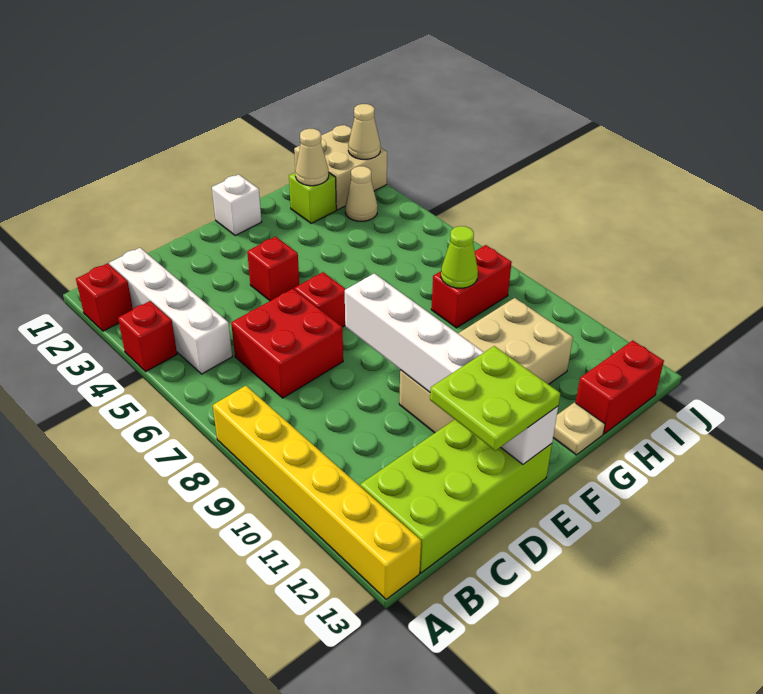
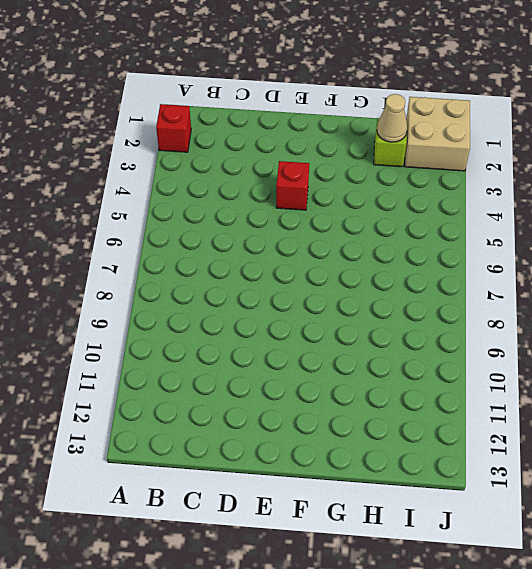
none -> red 1x1 brick [118,301,177,371]
none -> yellow 1x6 brick [213,386,421,599]
none -> white 1x4 brick [109,248,232,374]

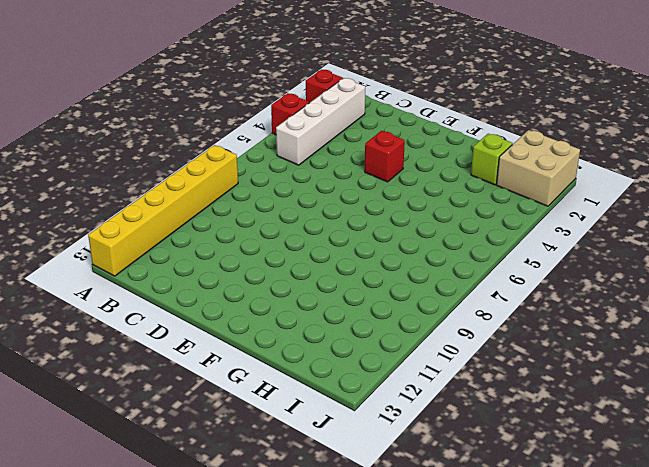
none -> lime 2x4 brick [360,420,552,573]
none -> red 2x2 brick [231,289,343,398]
none -> red 1x1 brick [294,272,346,327]

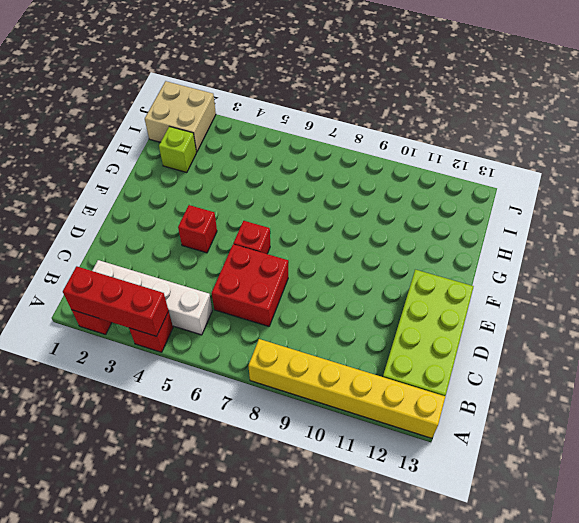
red 1x3 brick [63,266,169,336] -> none
none -> tan 2x4 brick [399,298,573,433]
none -> white 1x1 brick [212,174,261,236]
none -> tan 1x1 plate [553,402,605,455]

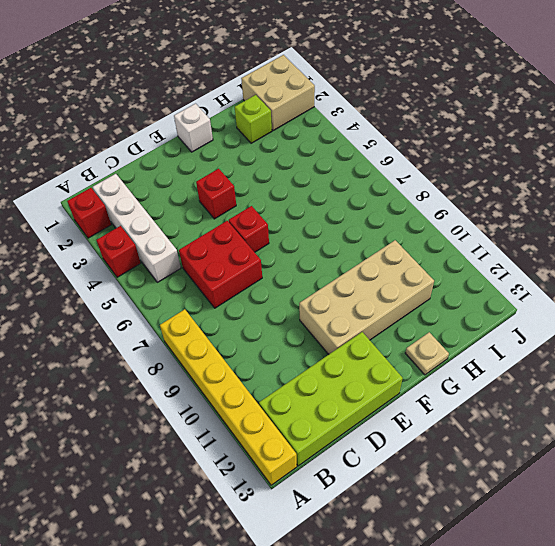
none -> red 1x2 brick [431,245,512,328]
none -> red 1x2 brick [576,340,664,434]
none -> tan 1x1 cone [345,166,377,221]

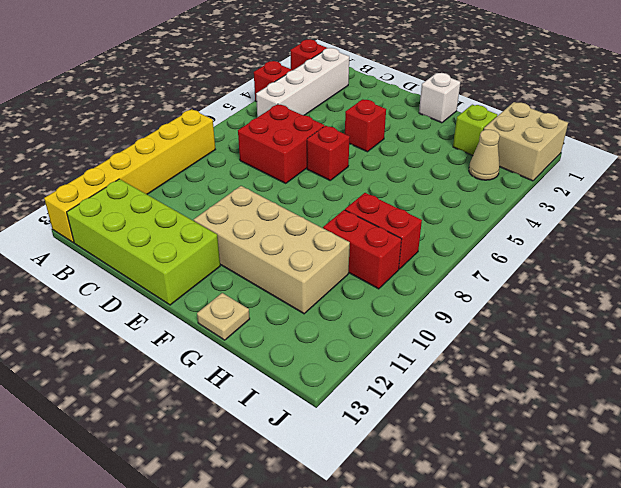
red 1x2 brick [323,210,402,289] -> red 1x2 brick moved to [576,340,664,434]
none -> white 1x6 brick [345,273,558,464]
none -> tan 1x1 cone [295,129,329,186]
none -> lime 1x1 cone [441,226,478,288]

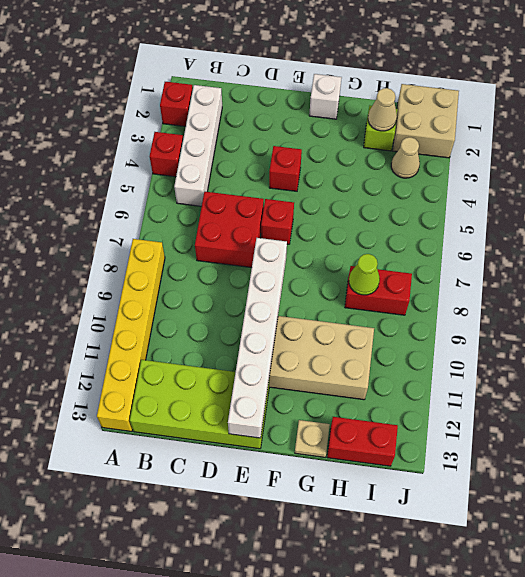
none -> tan 1x1 cone [348,104,380,159]
none -> lime 2x2 plate [430,346,560,451]

